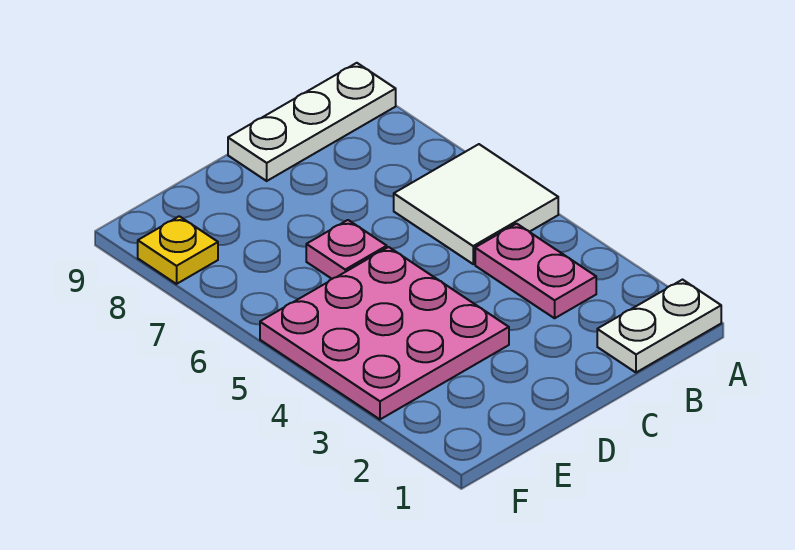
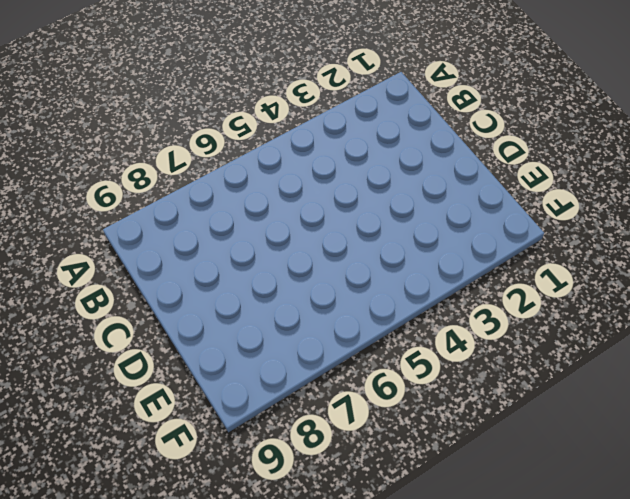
none -> white 1x2 plate [597,280,721,373]
none -> white 2x2 tile [394,144,558,264]

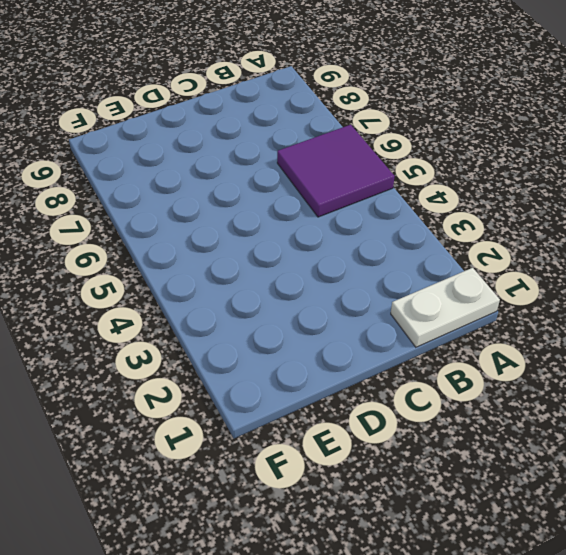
purple 2x2 tile [277,125,395,217] -> white 2x2 tile [394,144,558,264]
none -> white 1x3 plate [228,63,396,181]
none -> pink 1x2 plate [475,224,596,318]

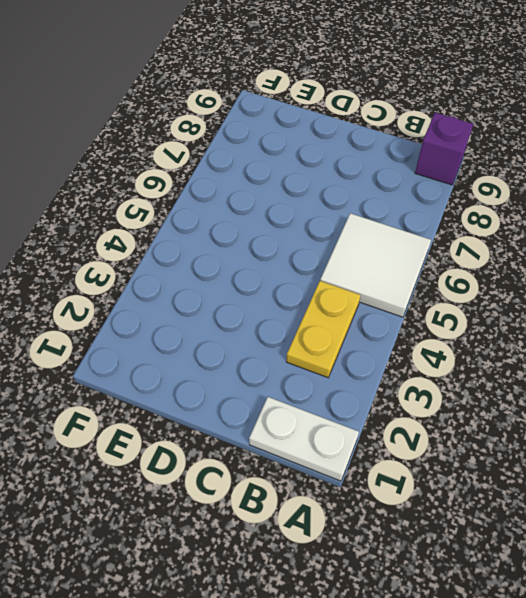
purple 1x1 brick [415,113,473,185] -> white 1x3 plate [228,63,396,181]
yellow 1x2 plate [286,281,361,378] -> pink 1x2 plate [475,224,596,318]
none -> pink 3x3 plate [260,247,509,419]
none -> pink 1x1 plate [306,220,387,279]

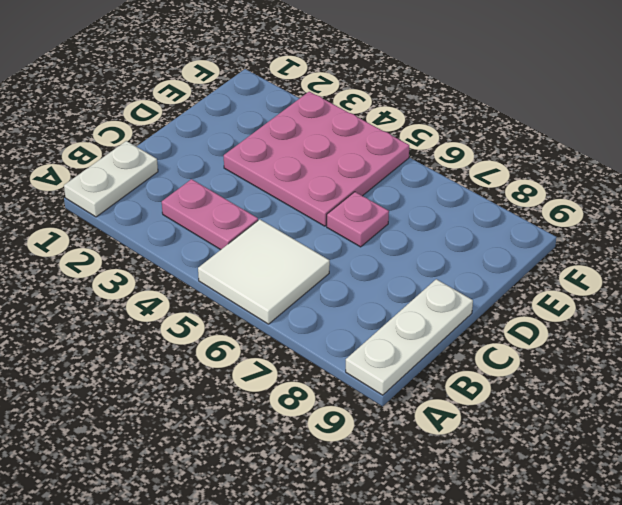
none -> yellow 1x1 plate [138,216,218,284]

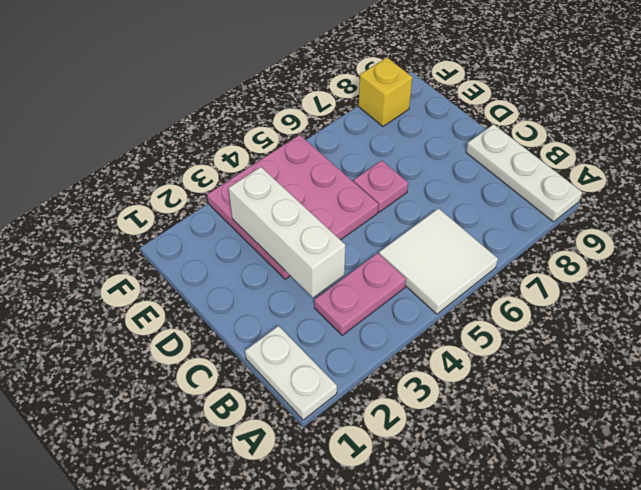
white 1x3 brick [229,167,345,297] -> none
yellow 1x1 brick [358,58,412,126] -> yellow 1x1 plate [138,216,218,284]

